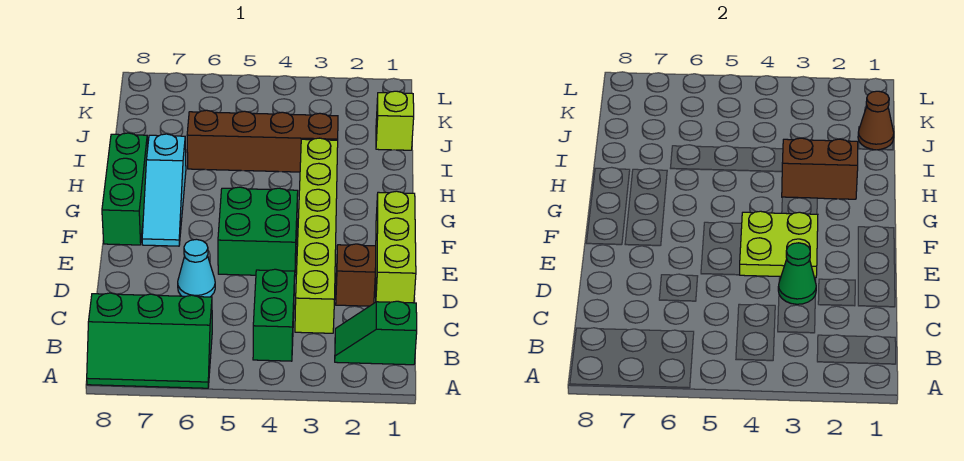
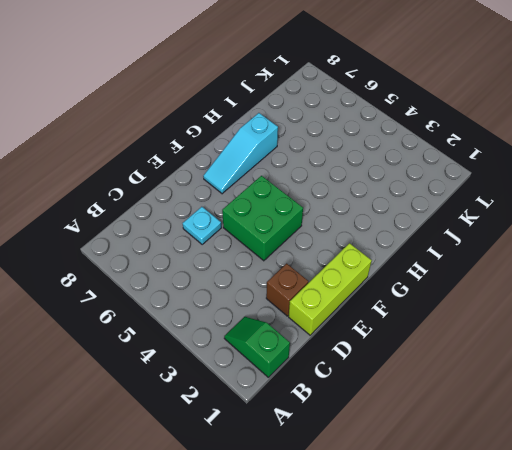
cyan 1x1 plate [183,207,221,244] -> cyan 1x1 cone [178,239,215,297]
none -> green 2x3 slope [87,293,212,388]
none -> green 1x2 brick [253,269,295,361]
none -> lime 1x6 brick [295,138,338,333]

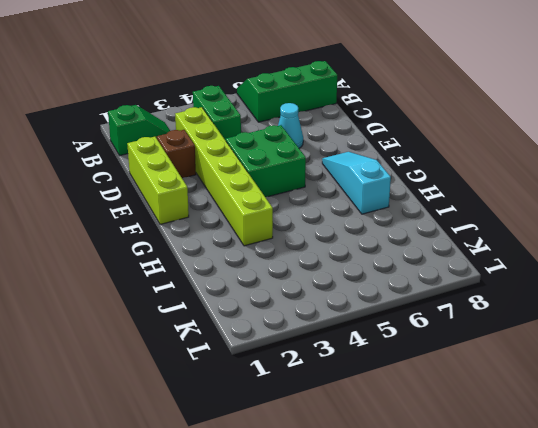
none -> green 1x3 brick [102,133,148,245]
none -> brown 1x4 brick [187,110,338,172]
none -> lime 1x1 brick [376,91,414,150]

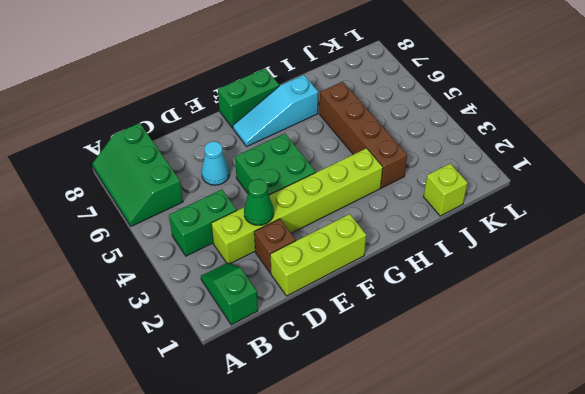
green 1x2 brick [218,68,279,128] -> green 1x3 brick [102,133,148,245]
none -> lime 2x2 plate [740,211,818,277]
none -> brown 1x2 brick [782,138,858,199]
none -> brown 1x1 cone [858,91,894,150]

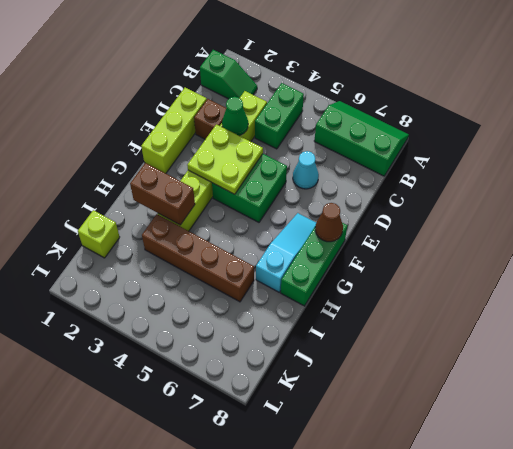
brown 1x1 cone [315,203,343,242] -> brown 1x1 cone moved to [858,91,894,150]

